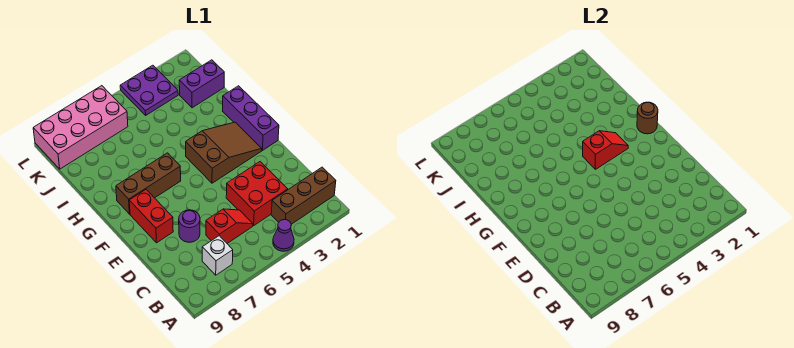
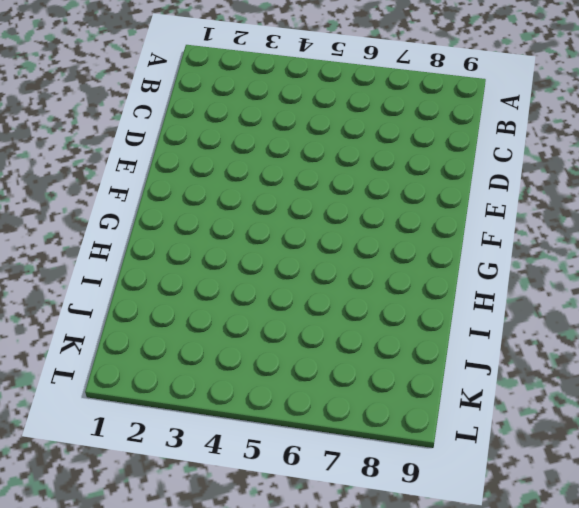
none -> purple 1x1 cone [273,220,294,251]
none -> brown 1x3 brick [271,167,336,224]
none -> white 1x1 brick [202,236,233,275]

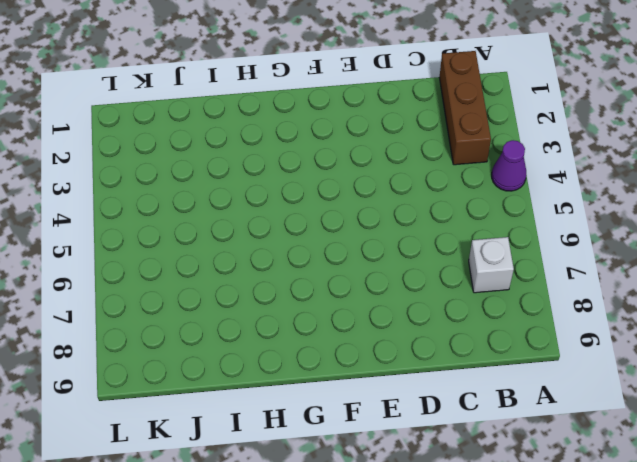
none -> red 2x2 brick [226,162,288,225]
none -> red 1x2 slope [206,209,253,243]
none -> purple 1x1 round brick [179,210,200,242]

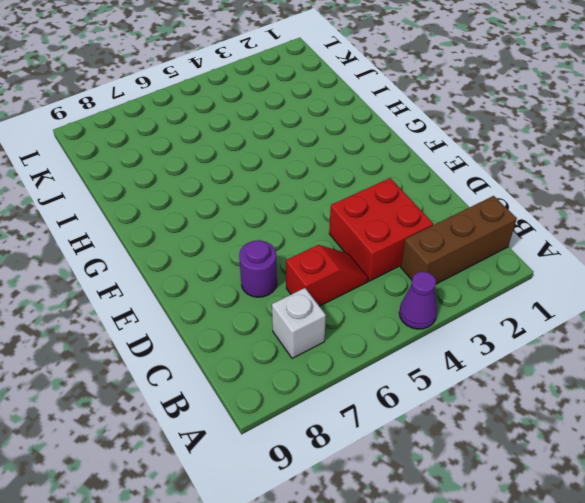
none -> red 1x2 brick [129,190,173,243]
none -> purple 1x3 brick [223,86,279,150]
none -> brown 2x3 slope [186,122,262,183]

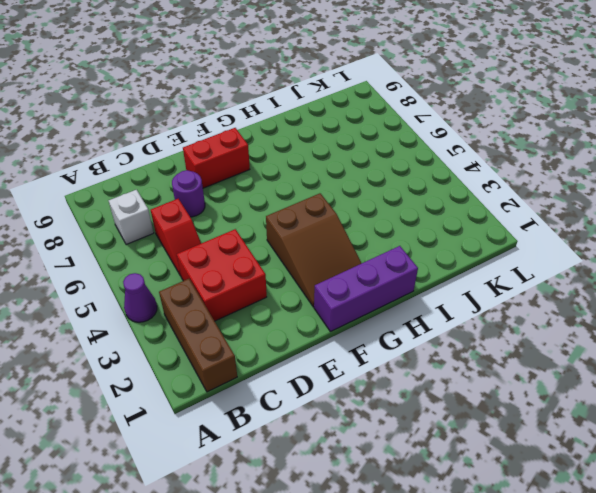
none -> brown 1x3 brick [116,153,181,214]
none -> purple 1x2 brick [179,60,224,108]
none -> purple 2x2 plate [120,65,178,115]

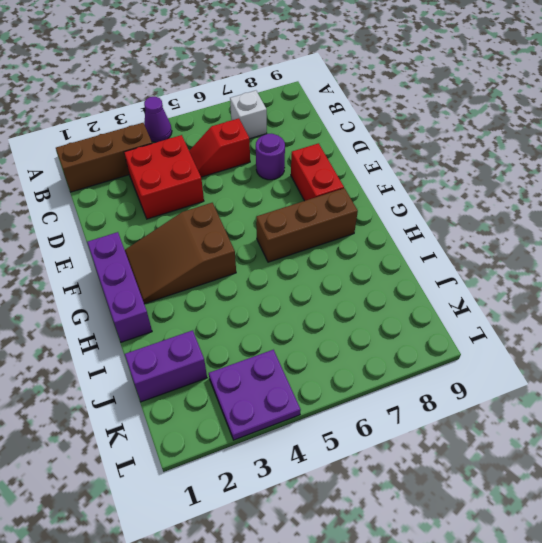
none -> pink 2x4 brick [33,86,128,169]
none -> brown 1x1 round brick [637,102,658,134]
none -> red 1x2 slope [583,131,628,169]

